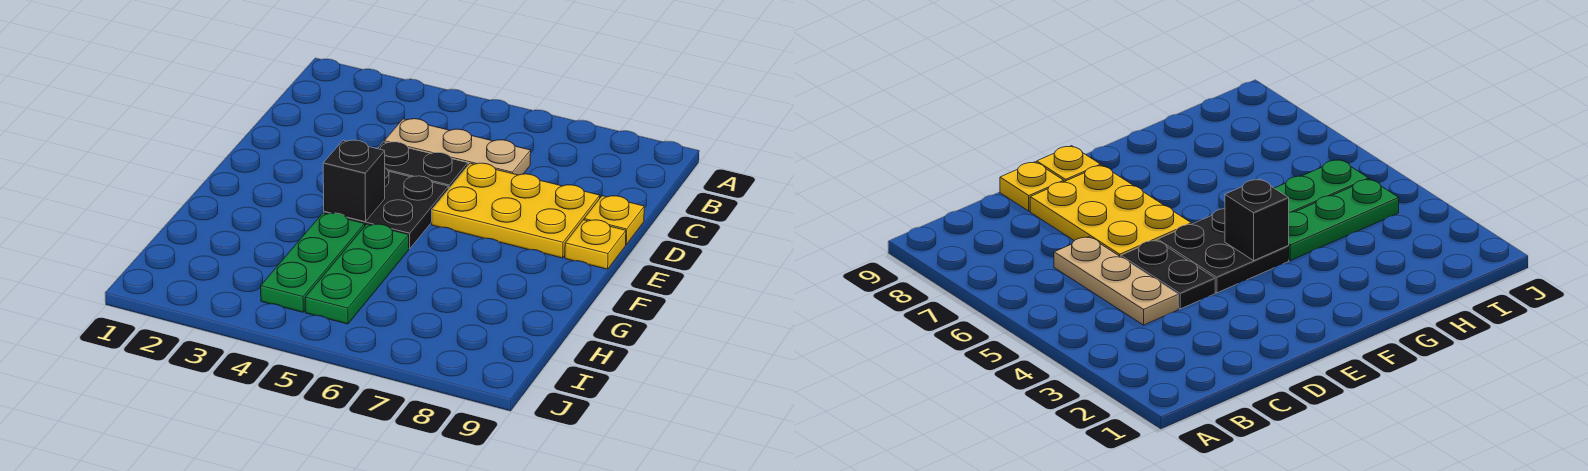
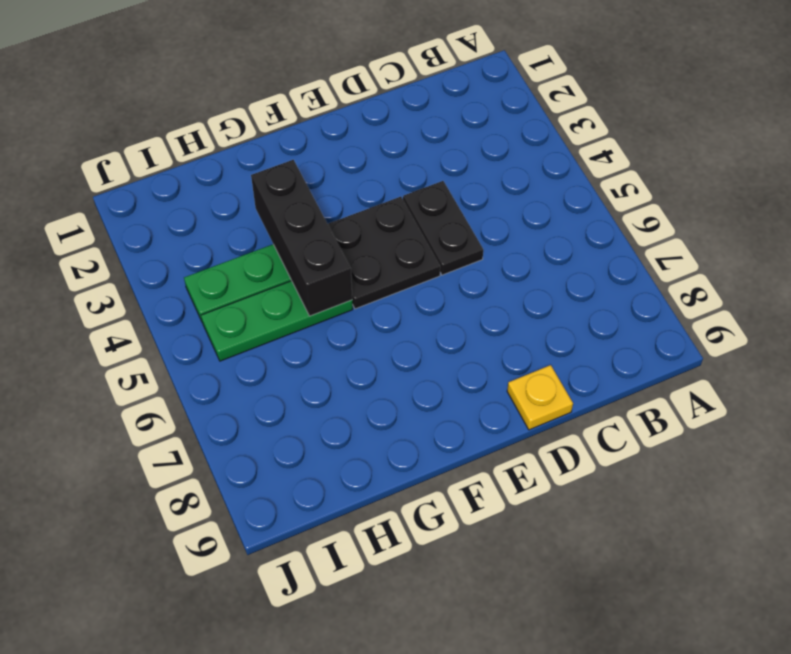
black 1x3 brick [251,160,352,316] -> none
none -> tan 1x3 plate [384,119,531,175]
none -> yellow 2x3 plate [432,163,600,258]

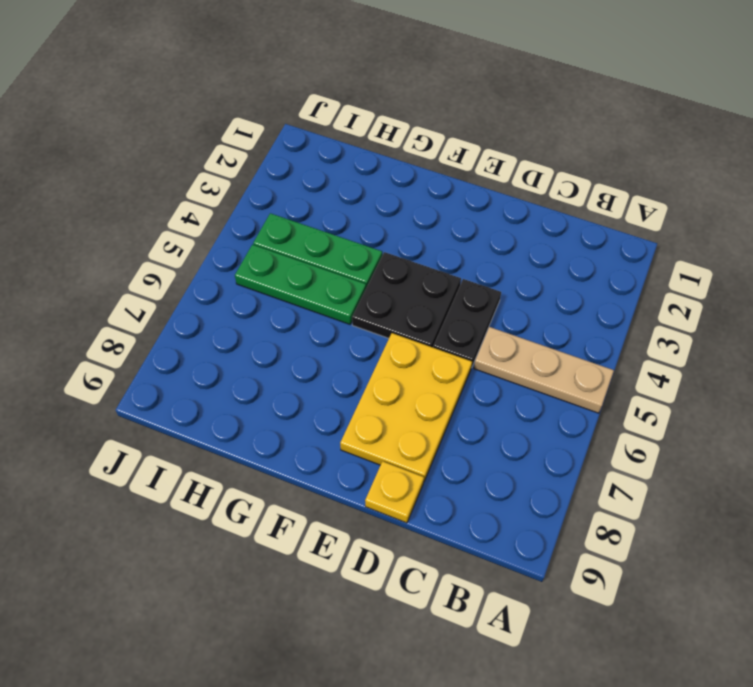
tan 1x3 plate [474,327,614,413] -> tan 1x3 plate turned to [384,119,531,175]
none -> yellow 1x1 plate [565,220,626,269]
none -> black 1x1 brick [323,140,385,222]

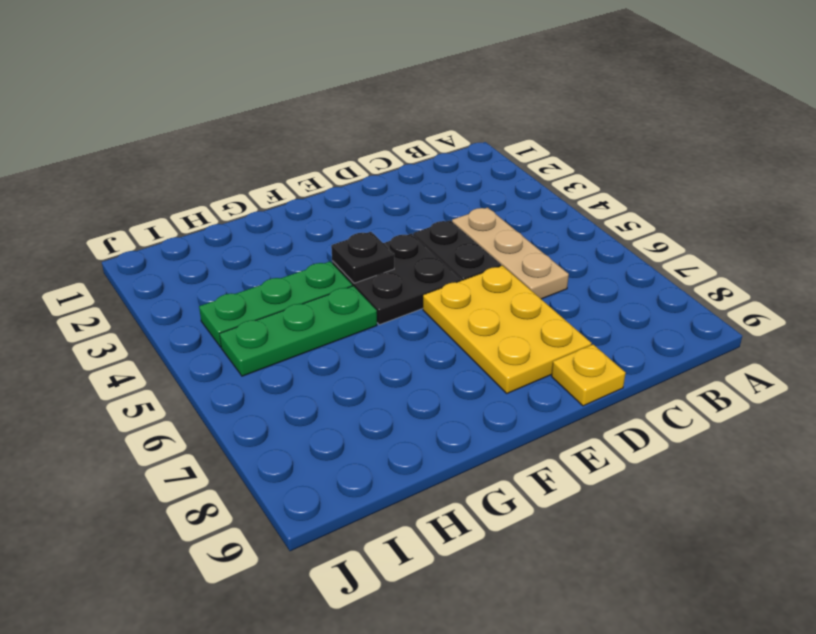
black 1x1 plate [331,232,394,283] -> black 1x1 brick [323,140,385,222]
none -> yellow 1x1 plate [565,220,626,269]

